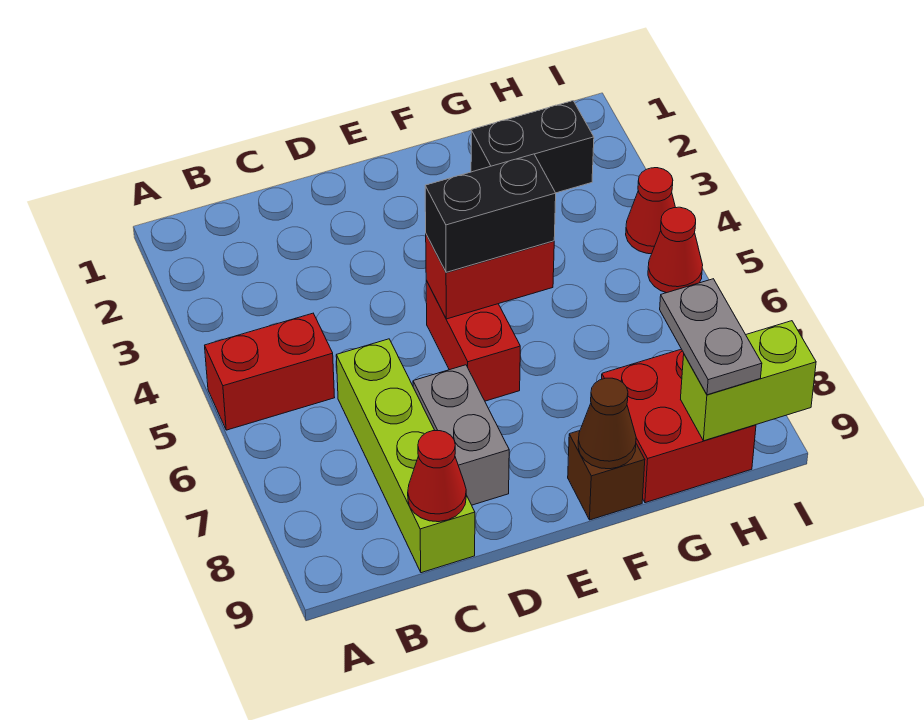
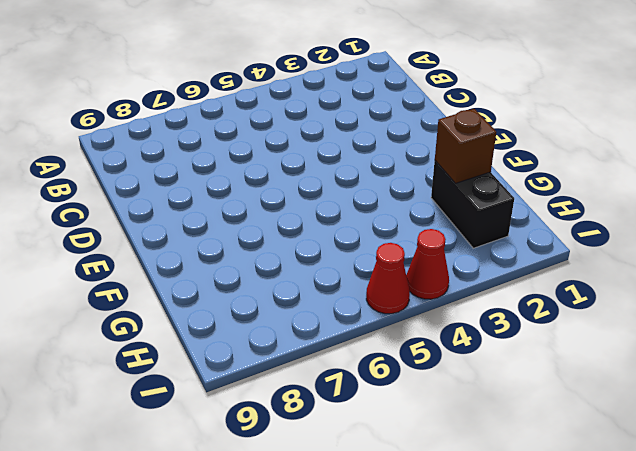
brown 1x1 brick [435,109,496,183] -> brown 1x1 brick moved to [568,431,645,520]
none -> red 1x2 brick [205,313,335,430]
none -> lime 1x4 brick [336,339,475,573]
none -> grey 1x2 brick [413,365,509,505]

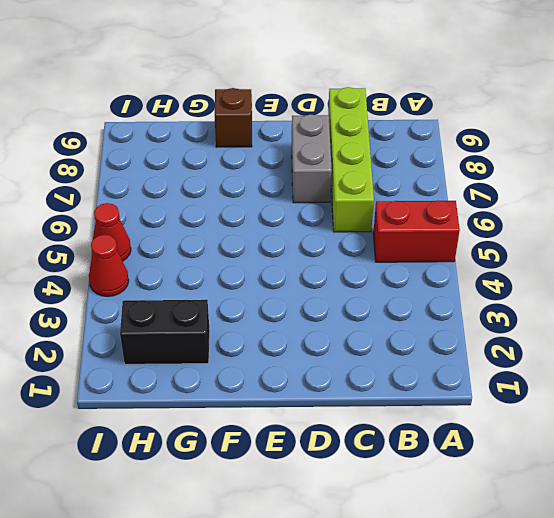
none -> red 1x2 brick [426,280,520,401]
none -> red 2x2 brick [602,349,756,503]
none -> red 1x1 cone [408,431,466,522]

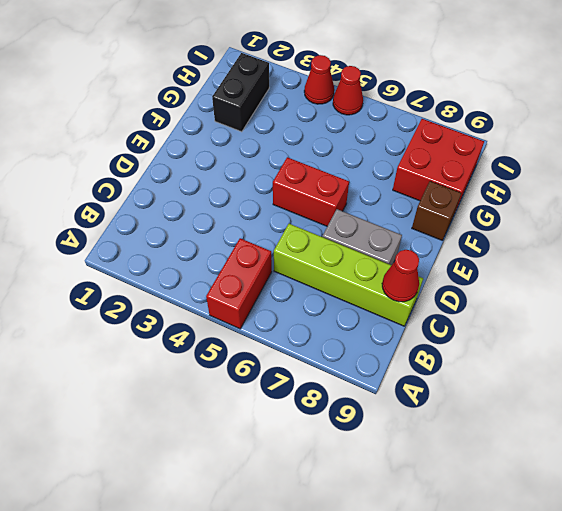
none -> red 1x2 brick [426,235,554,319]
none -> brown 1x1 cone [578,378,636,469]
none -> lime 1x2 brick [681,321,816,441]

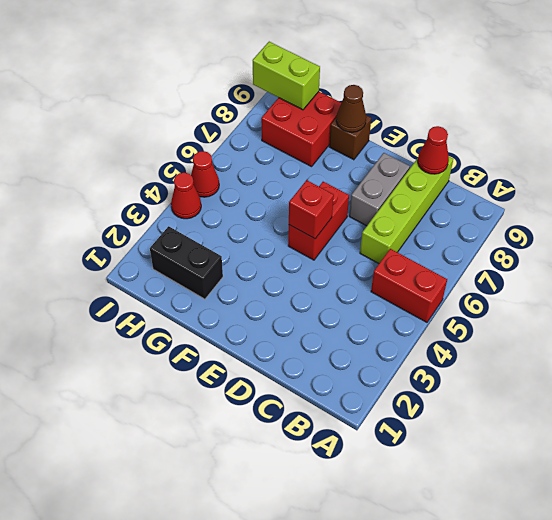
red 1x1 brick [289,180,334,239] -> red 1x2 brick [426,235,554,319]
none -> black 1x2 brick [425,154,556,272]
none -> grey 1x2 plate [660,279,762,395]

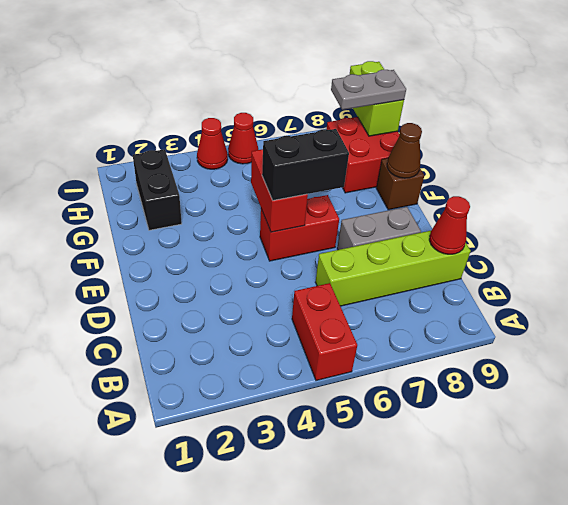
black 1x2 brick [262,129,349,200] -> black 1x2 brick turned to [425,154,556,272]

